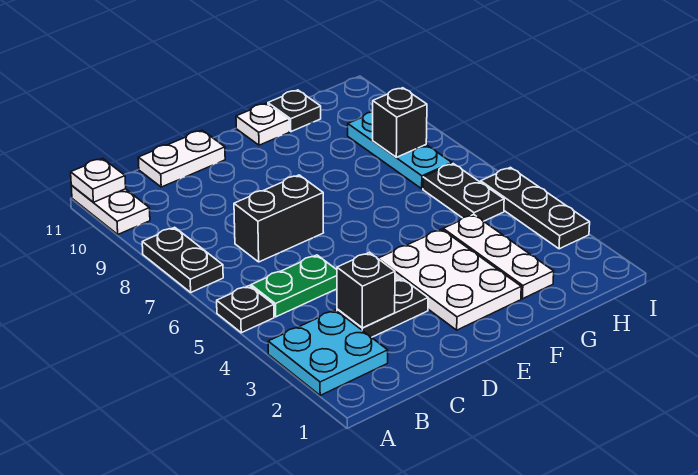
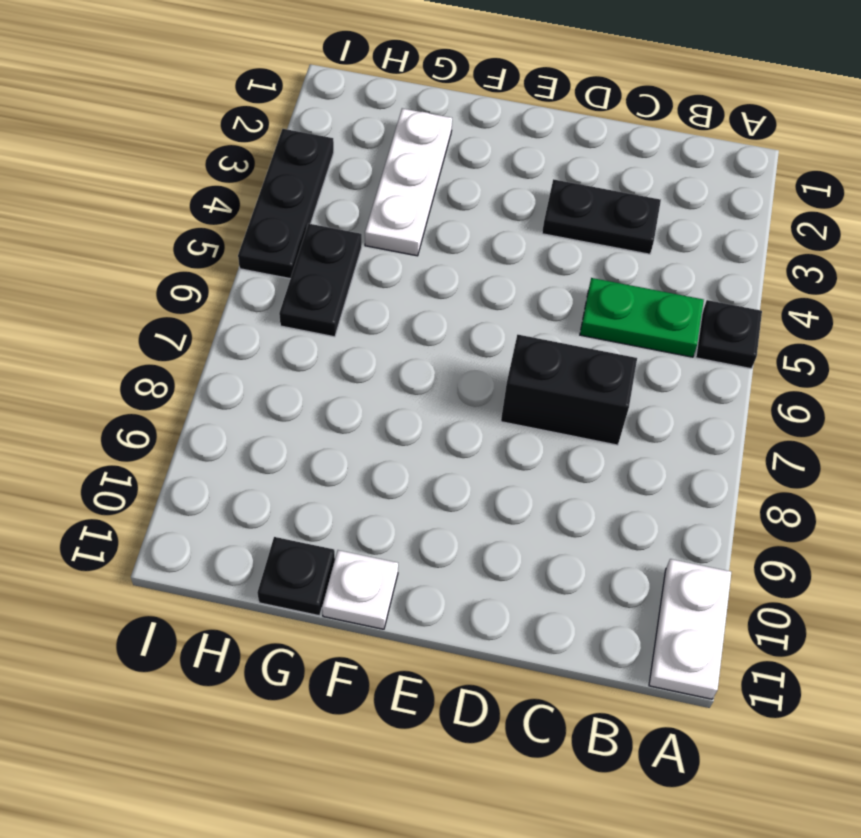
none -> cyan 2x2 plate [268,310,388,395]
none -> black 1x2 plate [142,227,223,292]
none -> white 1x2 plate [138,130,225,187]

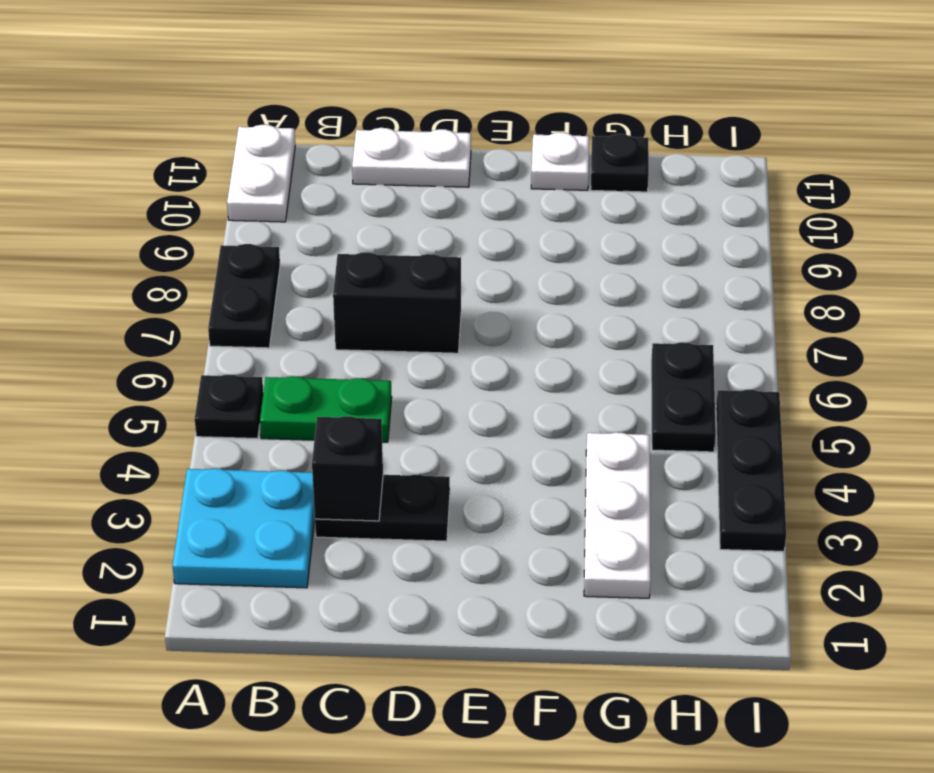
none -> white 2x3 plate [378,229,521,330]
none -> cyan 1x3 plate [348,112,452,189]
none -> white 1x1 plate [71,158,126,202]

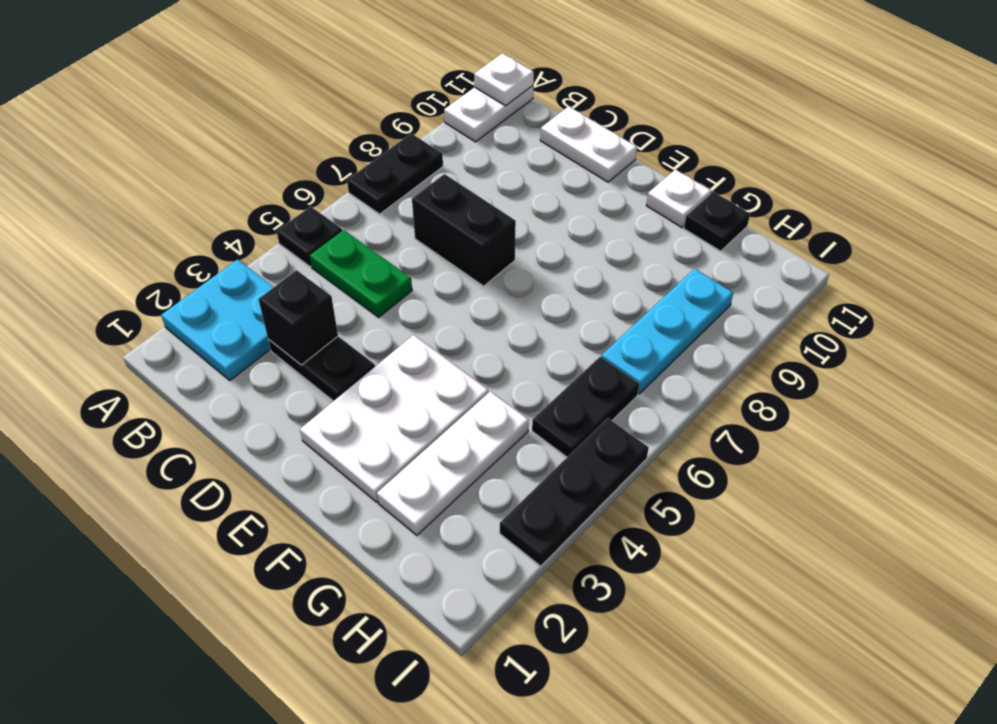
none -> black 1x1 brick [373,88,427,157]

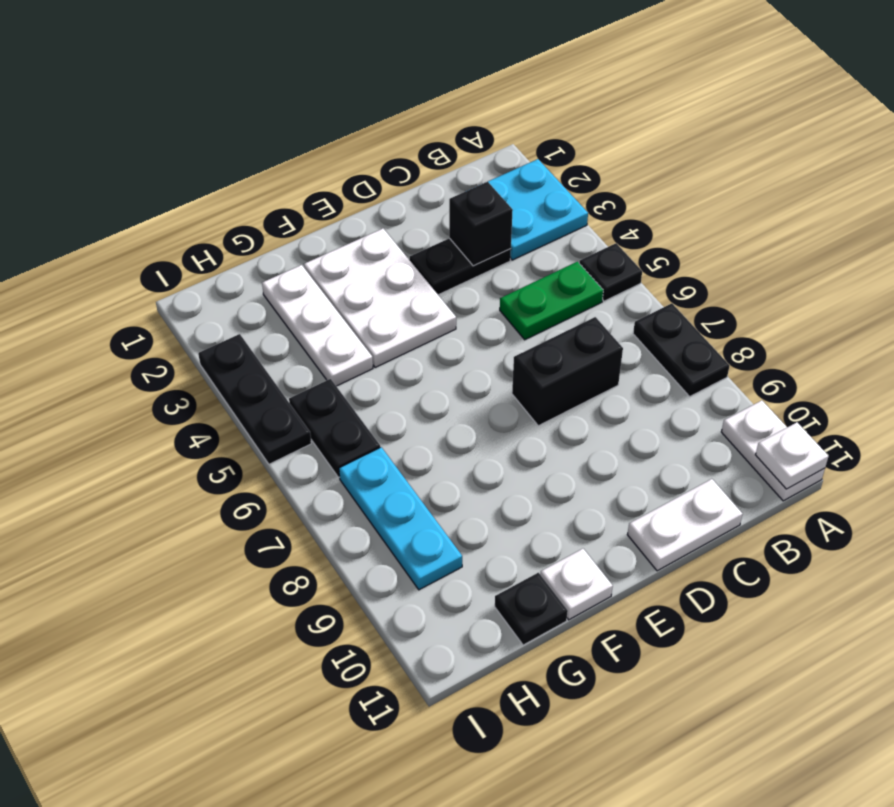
none -> black 1x1 brick [373,88,427,157]

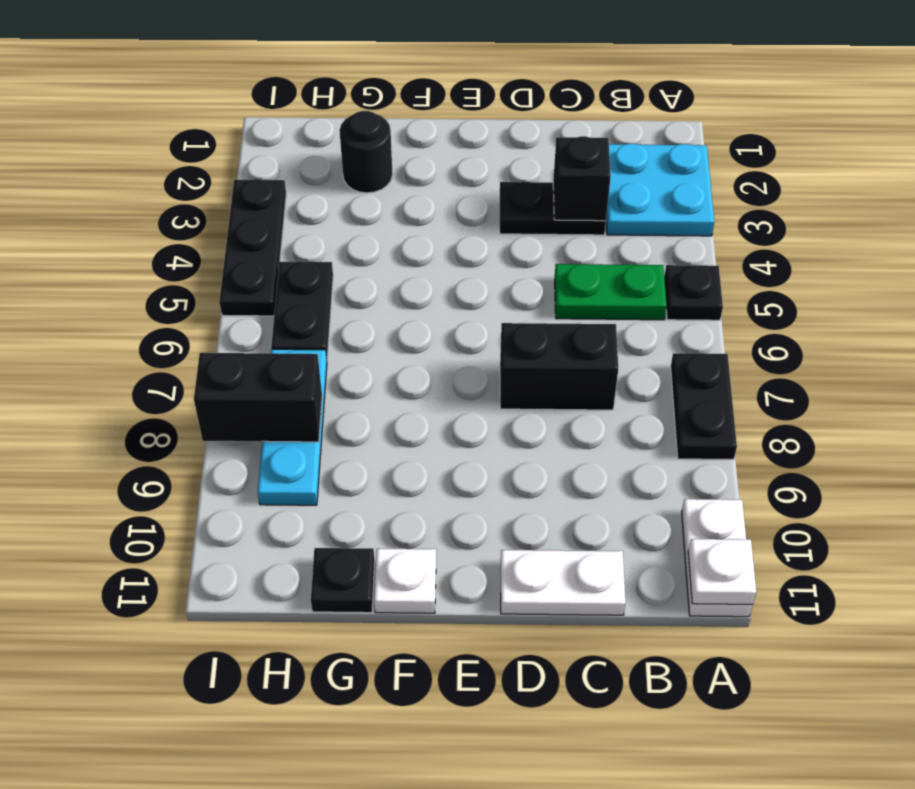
black 1x1 round brick [339,111,393,193] -> white 1x3 plate [443,215,554,299]
black 1x2 brick [194,353,322,442] -> black 1x1 brick [373,88,427,157]
none -> white 2x3 plate [378,229,521,330]

